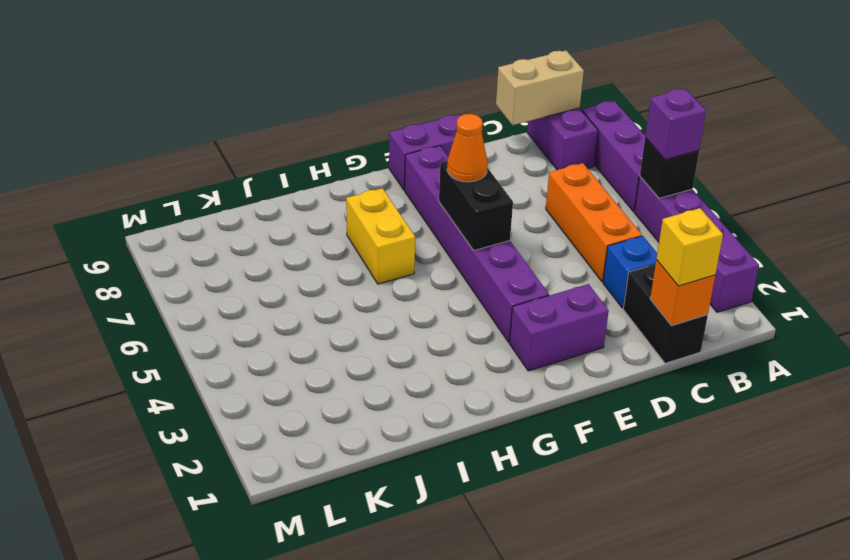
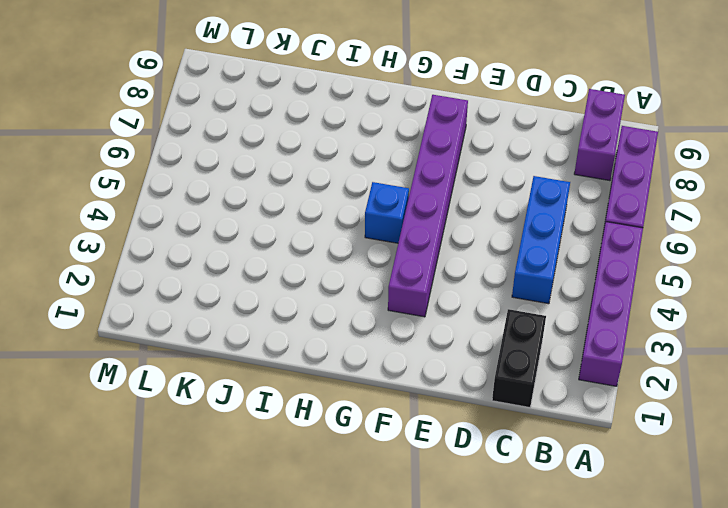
blue 1x3 brick [512,176,570,304] -> orange 1x3 brick [546,163,642,282]
blue 1x1 brick [365,182,409,243] -> blue 1x1 brick moved to [603,236,657,308]
none -> purple 1x2 brick [510,284,609,371]
none -> purple 1x2 brick [389,115,460,190]
none -> yellow 1x2 brick [346,188,415,284]

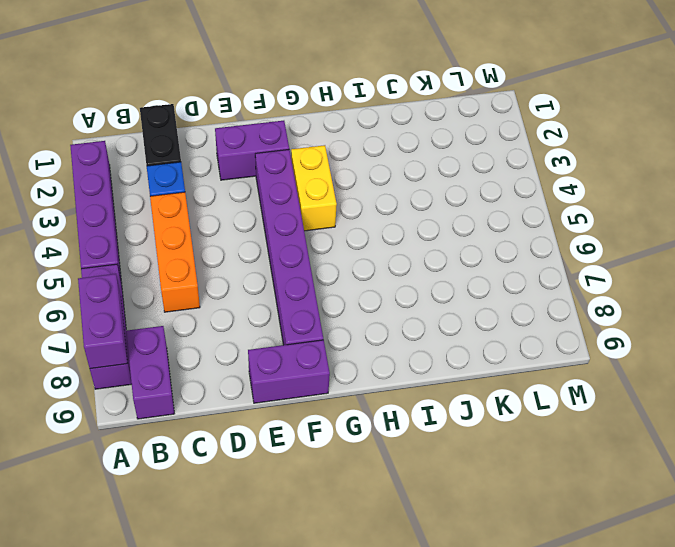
purple 1x2 brick [78,274,128,369] -> none
yellow 1x2 brick [291,145,337,231] -> yellow 1x2 brick moved to [346,188,415,284]
none -> black 1x1 brick [640,138,699,198]
none -> tan 1x2 brick [496,51,584,125]
none -> orange 1x1 brick [650,260,715,326]

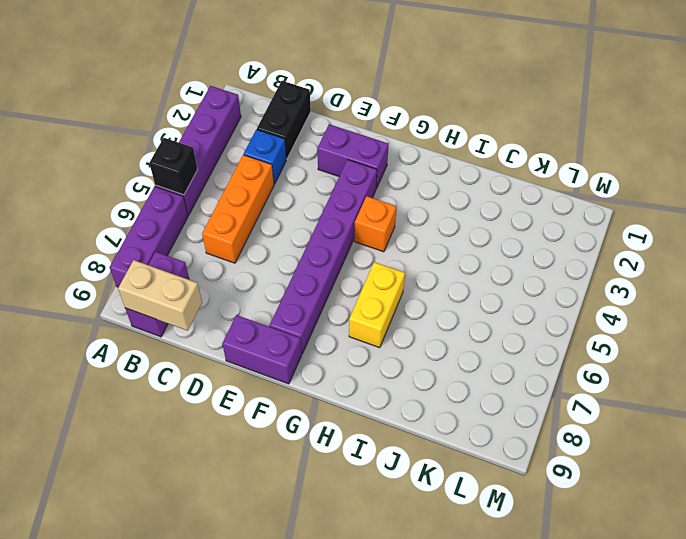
orange 1x1 brick [354,196,397,252] -> orange 1x1 brick moved to [650,260,715,326]
none -> black 1x2 brick [439,161,513,250]
none -> purple 1x1 brick [645,89,706,160]
none -> yellow 1x1 brick [656,208,723,286]

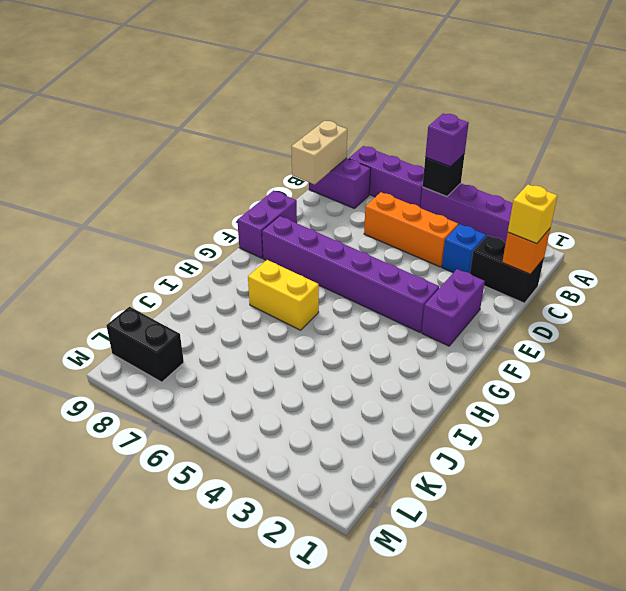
black 1x2 brick [106,307,184,382] -> black 1x2 brick moved to [439,161,513,250]
none -> orange 1x1 cone [447,114,488,182]

